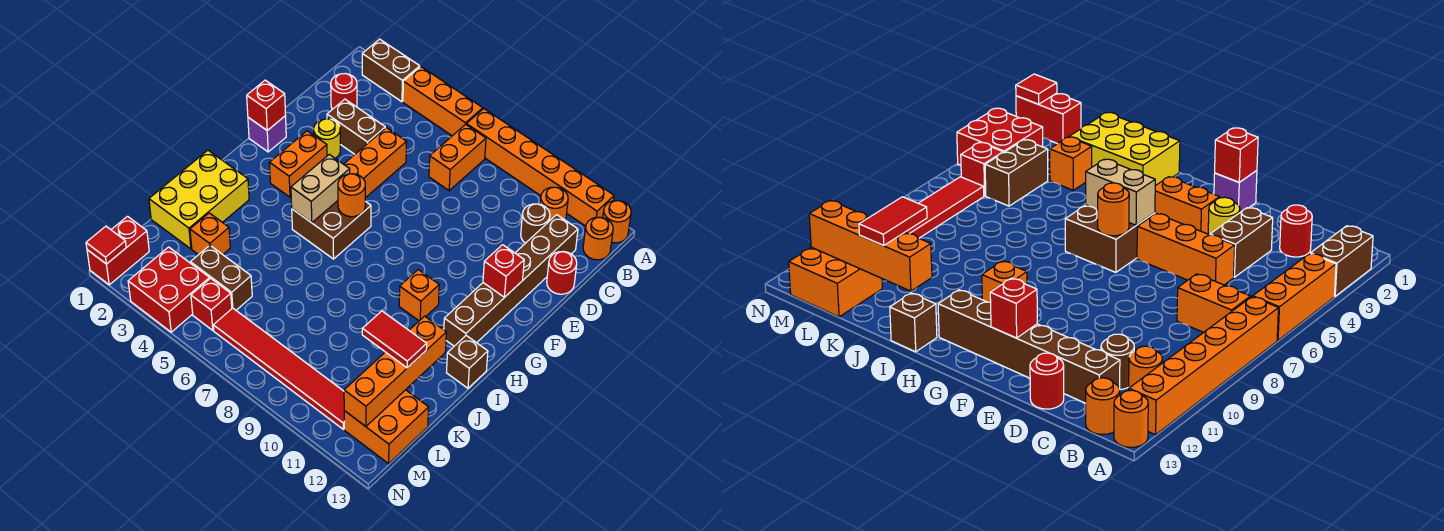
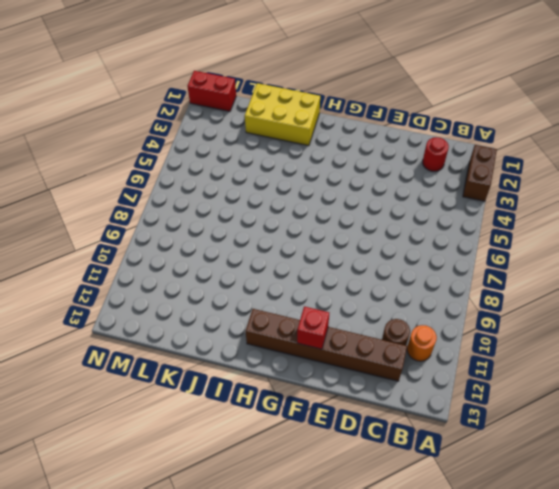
none -> orange 1x3 brick [403,67,483,136]
none -> orange 1x6 brick [466,109,614,226]
none -> orange 1x1 round brick [603,201,631,243]
none -> orange 1x2 brick [429,124,486,191]

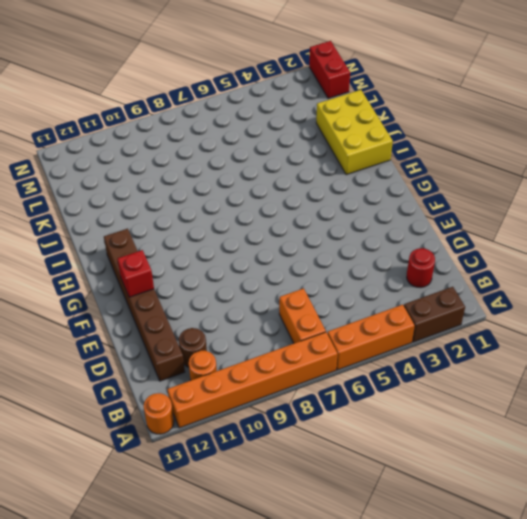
none -> orange 1x1 round brick [583,217,613,260]
none -> brown 1x2 brick [327,99,385,154]
none -> orange 1x3 brick [344,128,407,198]
none -> red 1x1 round brick [547,251,577,294]

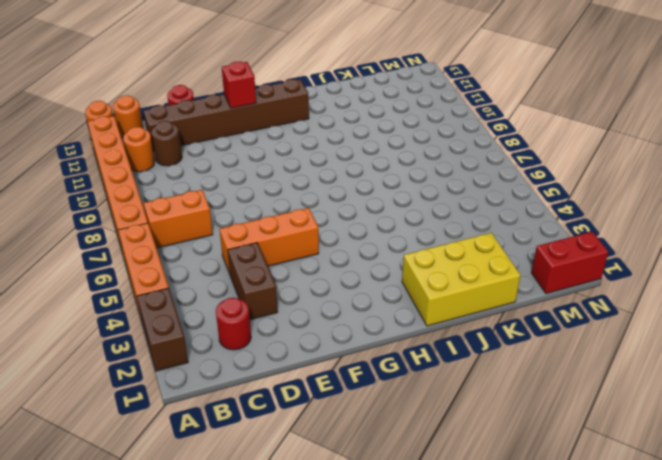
none -> yellow 1x1 round brick [314,119,340,158]
none -> purple 1x1 brick [248,116,286,152]
none -> orange 1x2 brick [270,131,327,197]
none -> brown 2x2 brick [292,201,371,259]

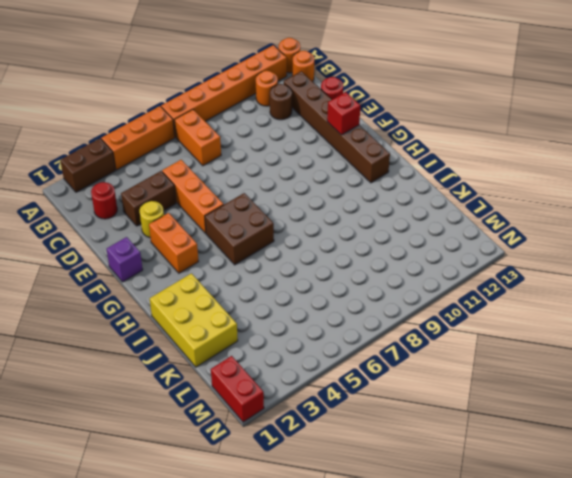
none -> orange 1x1 brick [399,270,439,321]
none -> brown 1x1 brick [447,336,488,388]
none -> orange 1x1 brick [190,213,230,255]
none -> brown 1x2 brick [191,245,252,310]

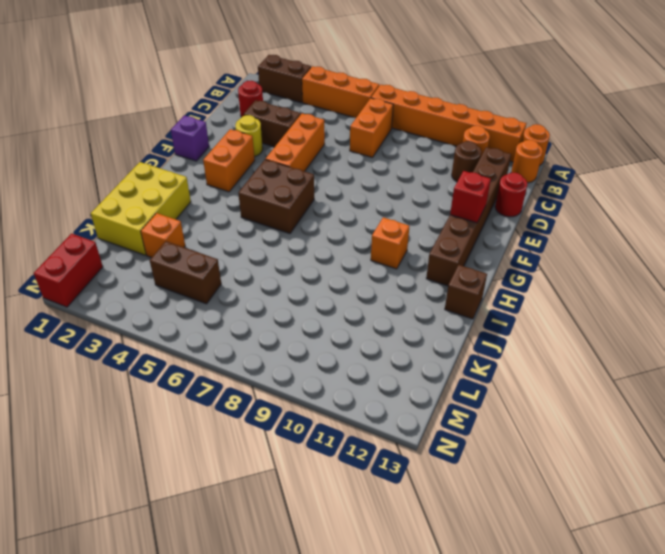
none -> orange 2x2 brick [344,390,429,464]
none -> red 2x2 brick [128,247,210,332]
none -> red 1x1 brick [191,278,232,330]
none -> red 1x6 tile [213,308,344,429]

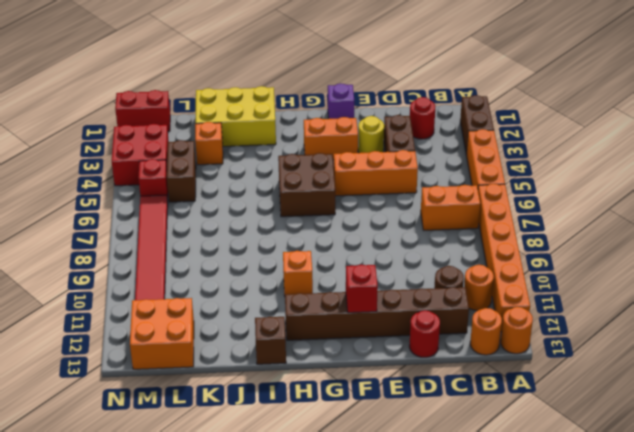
none -> red 1x1 brick [247,80,286,130]
none -> tan 1x2 brick [291,154,350,223]
none -> orange 1x1 round brick [338,174,365,217]
none -> orange 1x4 brick [344,316,446,426]

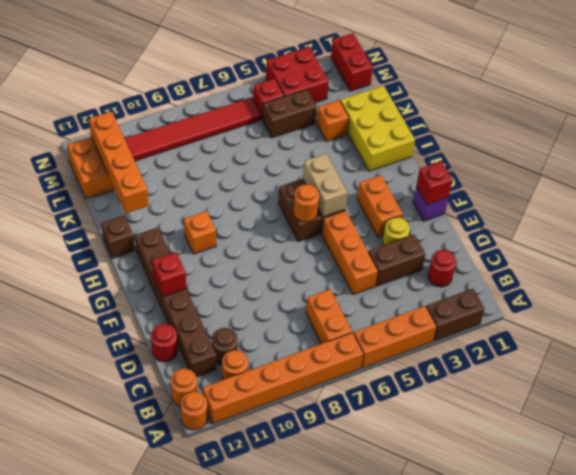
none -> red 1x1 tile [86,226,126,264]
none -> red 1x2 tile [362,311,427,368]

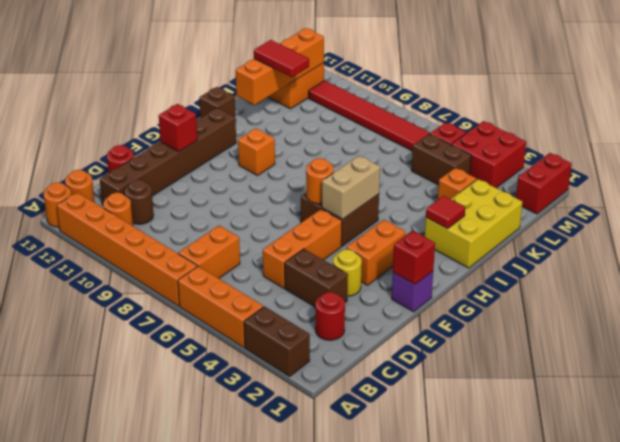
red 1x1 tile [426,196,465,229] -> red 1x1 tile moved to [86,226,126,264]

